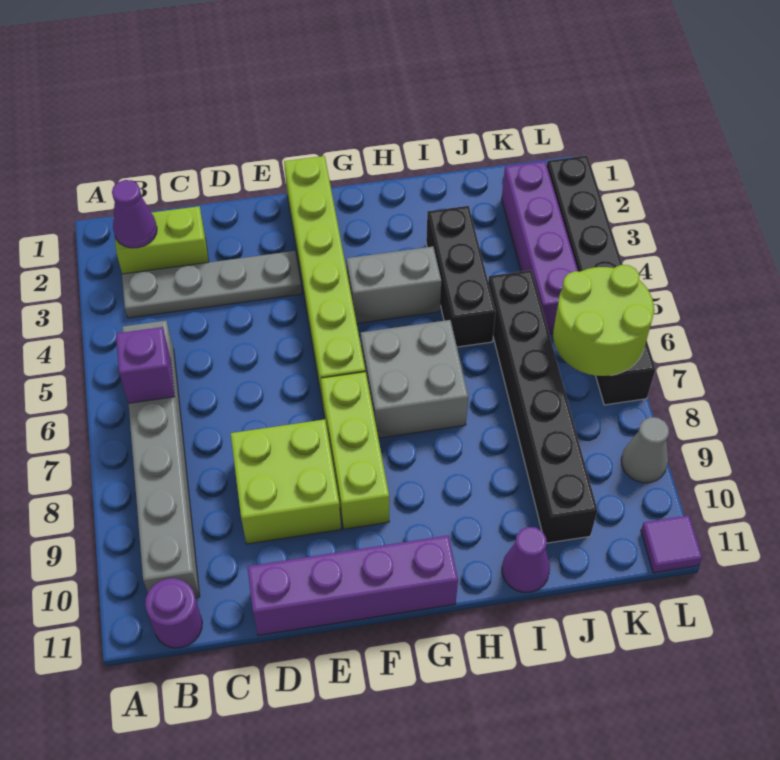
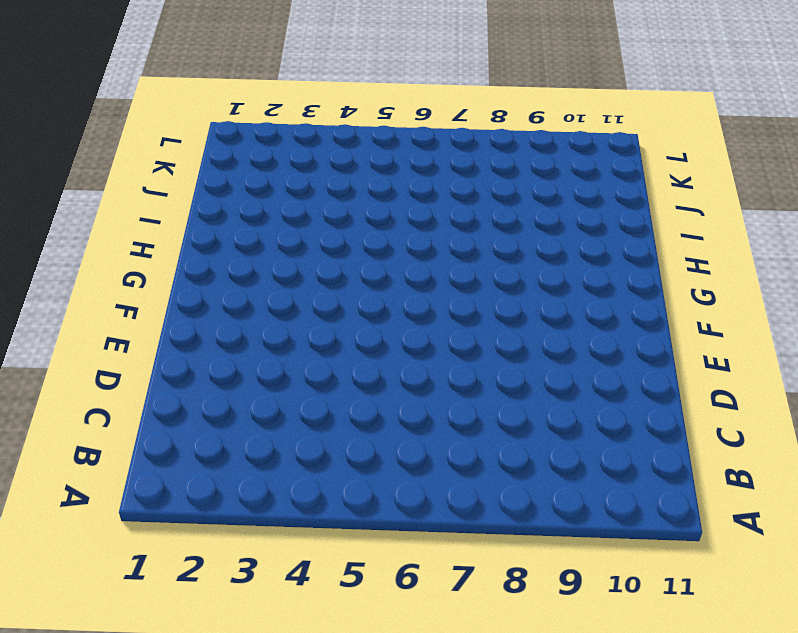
none -> lime 1x2 brick [113,206,209,274]
none -> grey 1x4 plate [122,251,302,318]
none -> grey 1x6 brick [122,321,200,598]

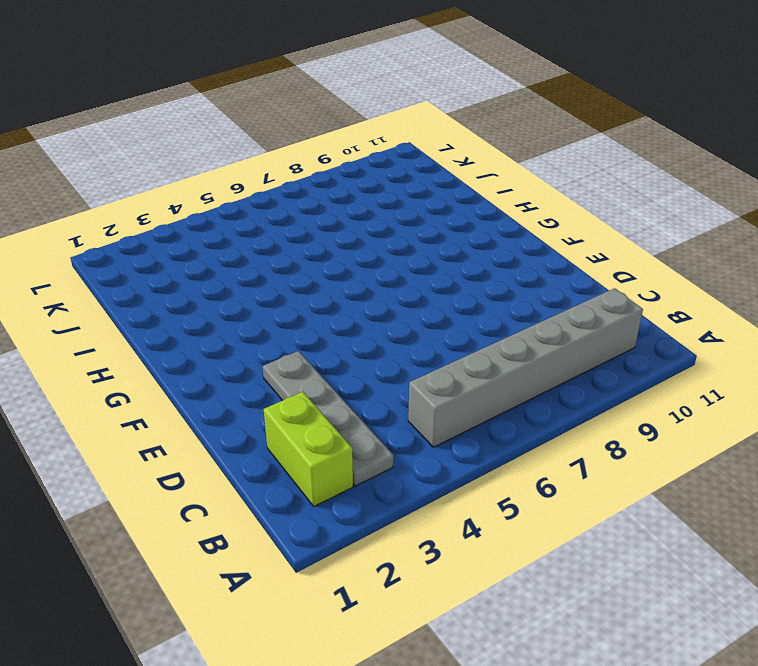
none -> purple 1x1 round brick [145,578,202,648]
none -> lime 2x2 brick [231,419,341,544]
none -> purple 1x4 brick [247,536,458,635]

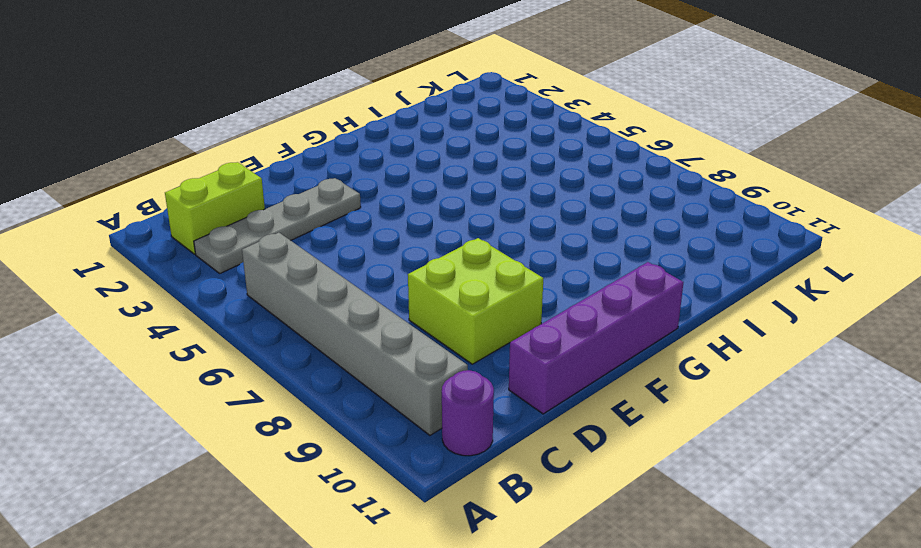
none -> lime 1x6 brick [284,156,365,404]
none -> lime 1x3 brick [321,372,389,529]
none -> grey 1x2 brick [346,247,441,323]

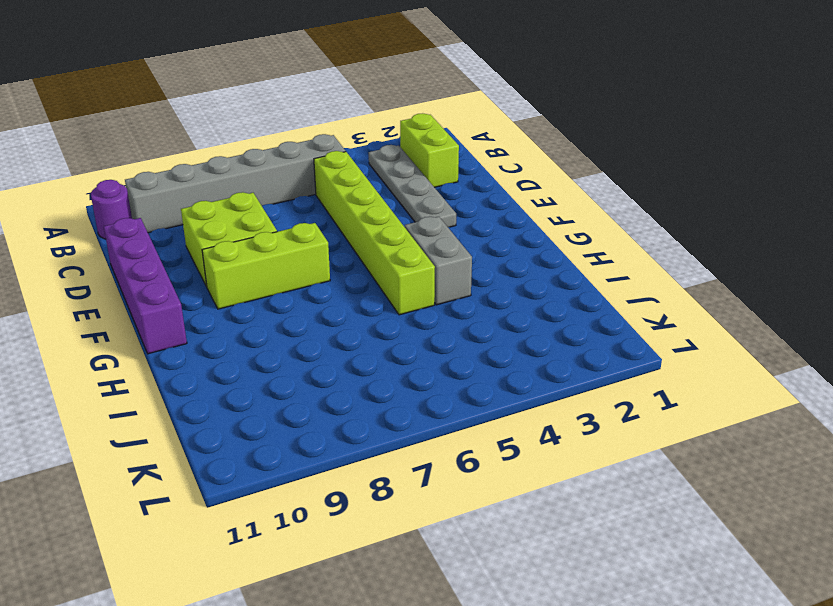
lime 1x6 brick [314,151,435,315] -> lime 1x6 brick turned to [284,156,365,404]
none -> grey 2x2 brick [361,320,468,438]
none -> black 1x3 brick [426,206,496,347]
none -> purple 1x1 cone [502,527,550,592]

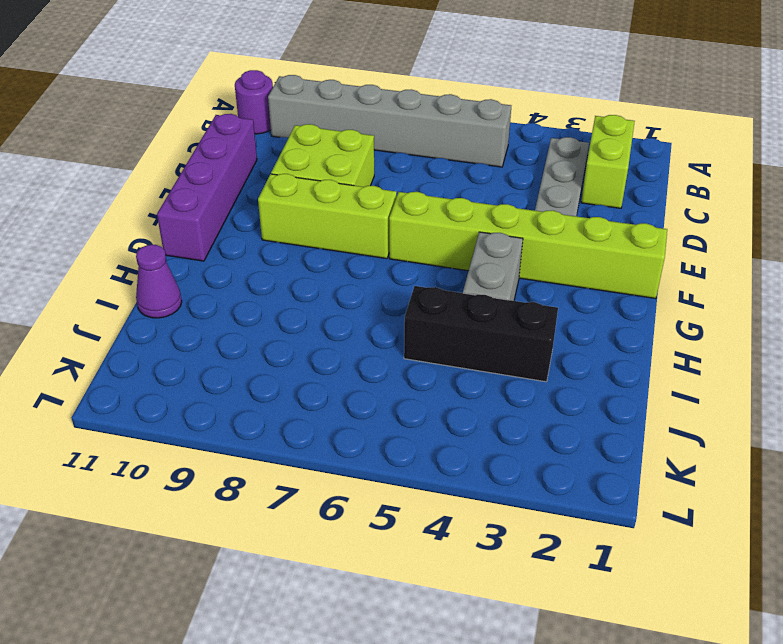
none -> grey 2x2 brick [361,320,468,438]
none -> black 1x6 brick [488,270,597,543]
none -> purple 1x4 brick [502,161,578,334]

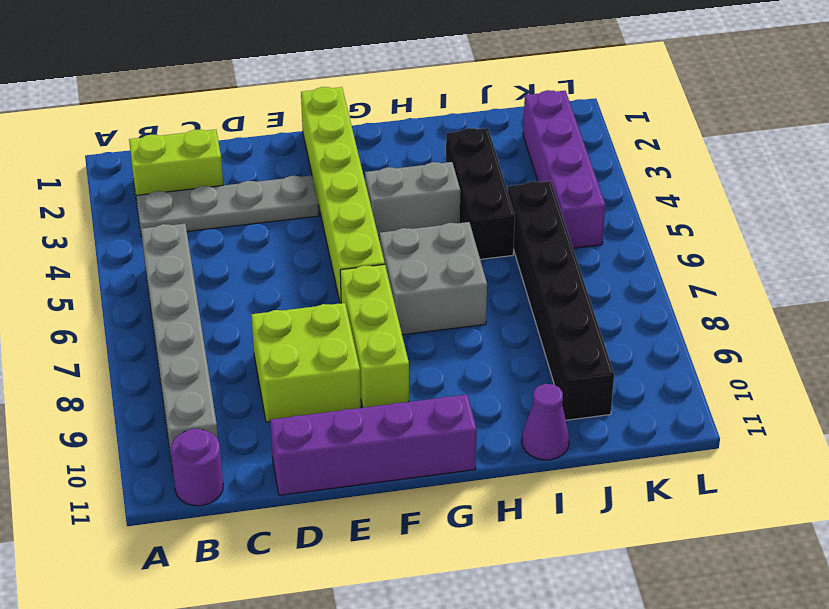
none -> black 1x6 brick [547,156,655,405]
none -> grey 1x1 cone [621,417,669,483]
none -> purple 1x1 tile [641,515,702,573]

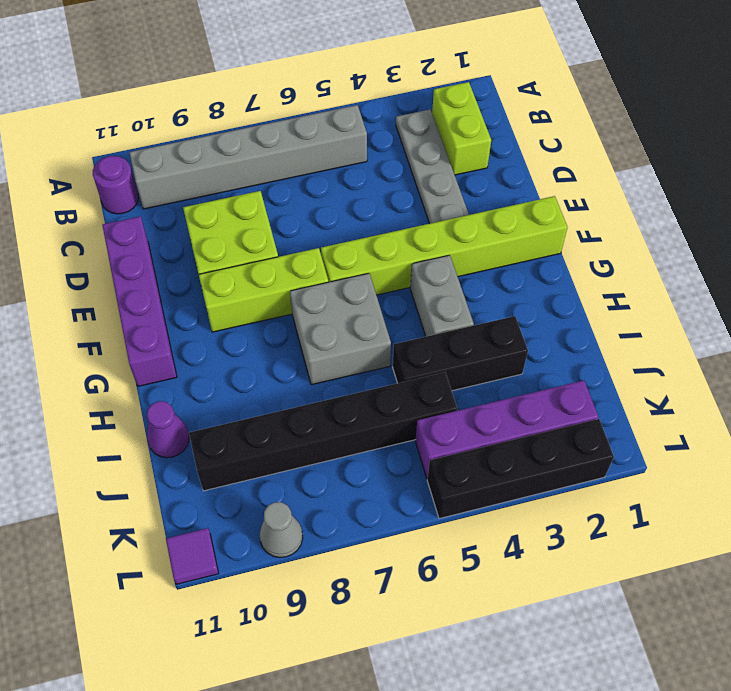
black 1x4 brick [427,419,614,519] -> black 1x6 brick [547,156,655,405]
none -> purple 1x1 cone [112,180,157,248]
none -> purple 1x1 brick [116,327,174,403]
none -> lime 2x2 round brick [553,265,654,376]

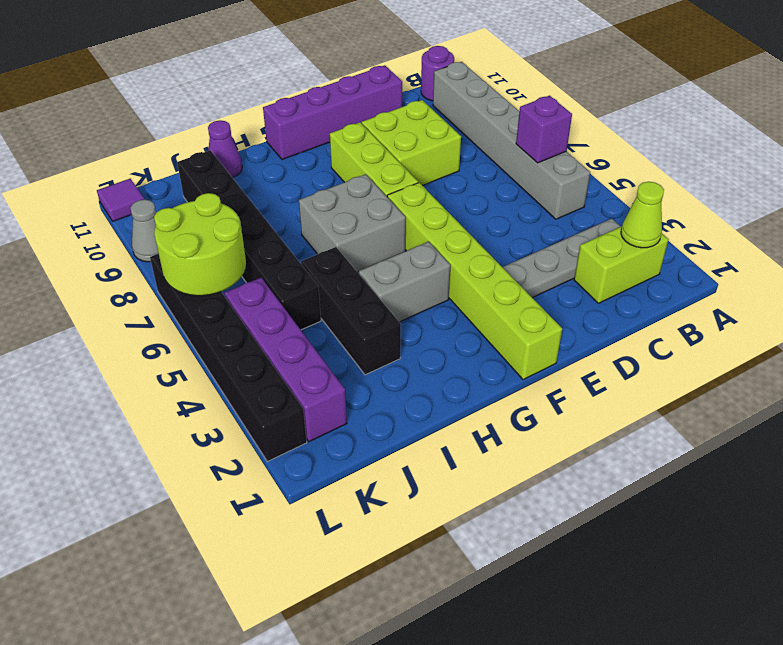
lime 1x1 cone [621,182,664,248] -> purple 1x1 cone [112,180,157,248]

